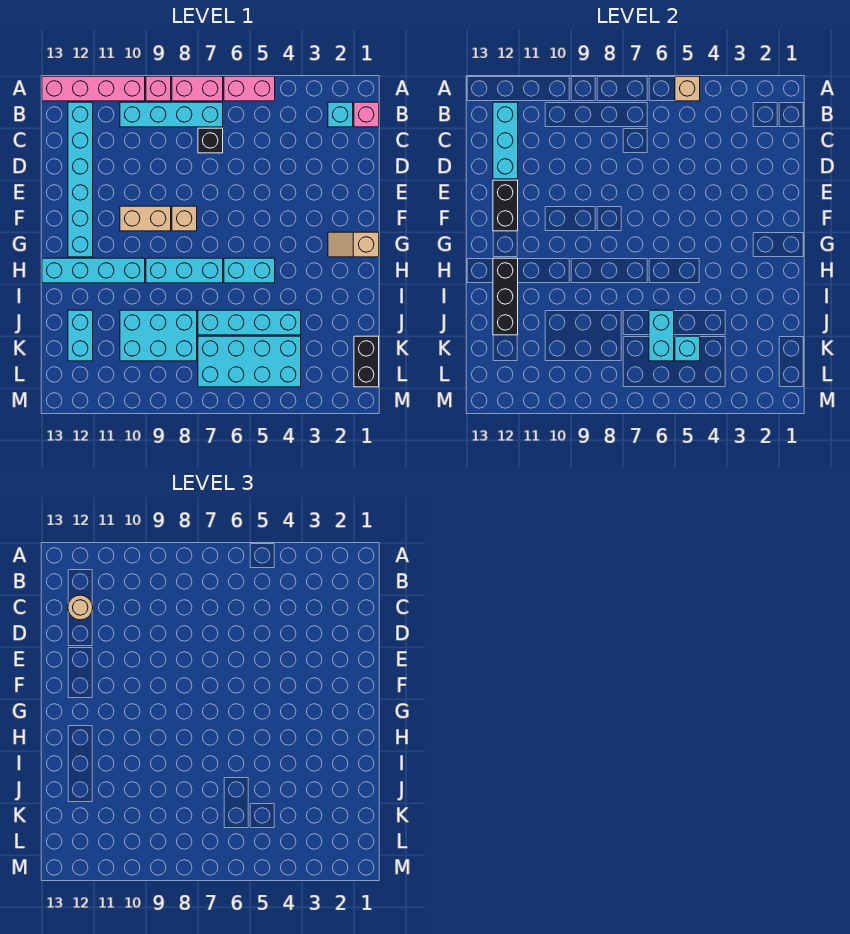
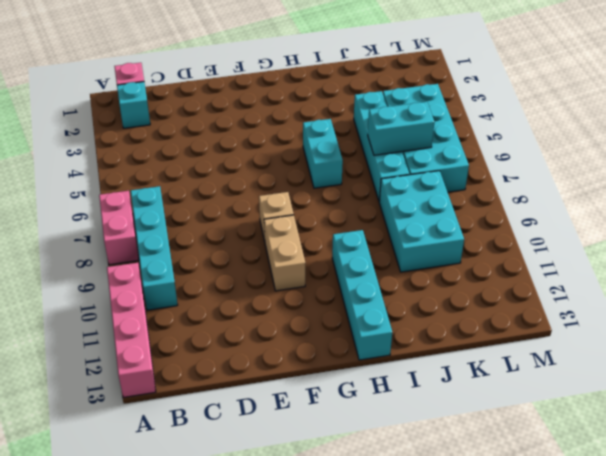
none -> pink 1x2 brick [224,76,275,101]
none -> pink 1x1 brick [146,76,171,101]
none -> cyan 1x6 brick [68,102,93,257]

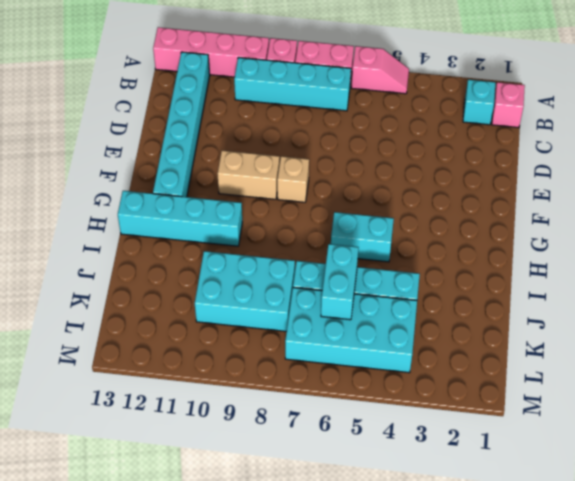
pink 1x2 slope [351,46,409,94] -> pink 1x2 brick [224,76,275,101]
none -> black 1x1 brick [198,128,223,153]
none -> tan 1x2 slope [328,232,379,257]
none -> cyan 1x3 brick [146,258,223,283]

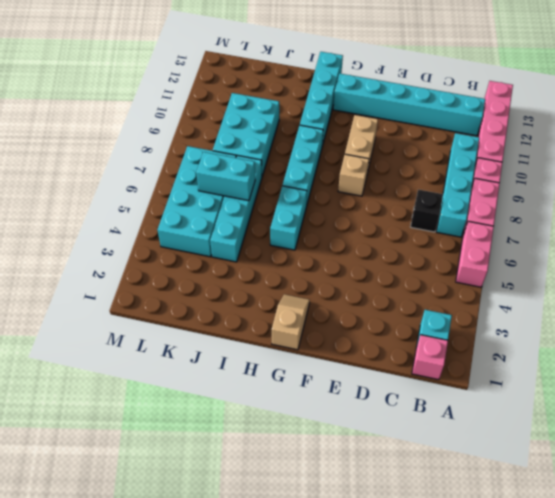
none -> cyan 1x2 brick [68,310,93,361]
none -> black 1x2 brick [354,336,379,387]
none -> tan 1x1 brick [675,76,700,101]

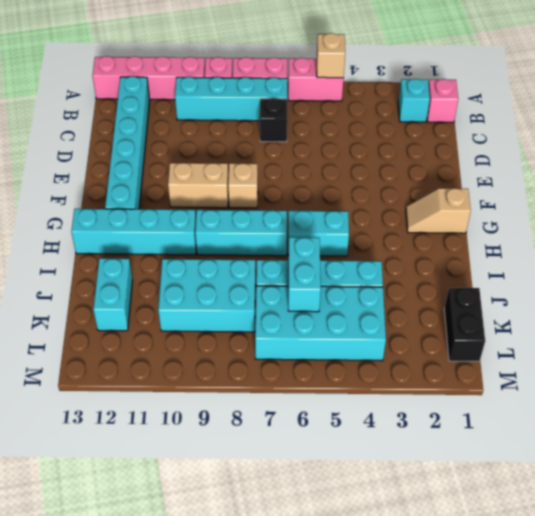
none -> cyan 1x3 brick [493,102,518,179]
none -> black 1x2 brick [493,180,518,231]
none -> black 1x3 brick [493,258,518,335]

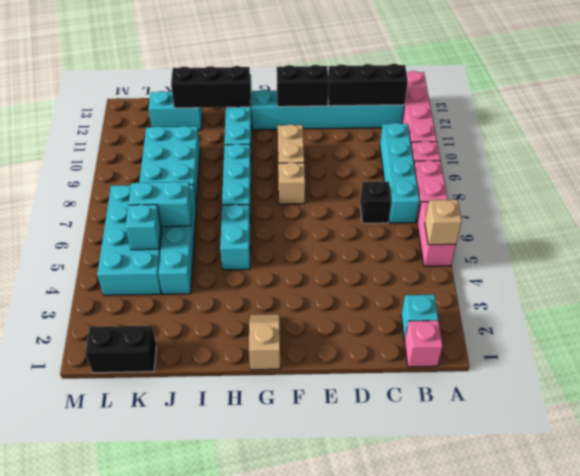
black 1x3 brick [328,64,408,106] -> cyan 1x3 brick [493,102,518,179]
none -> tan 1x1 round brick [68,595,93,620]

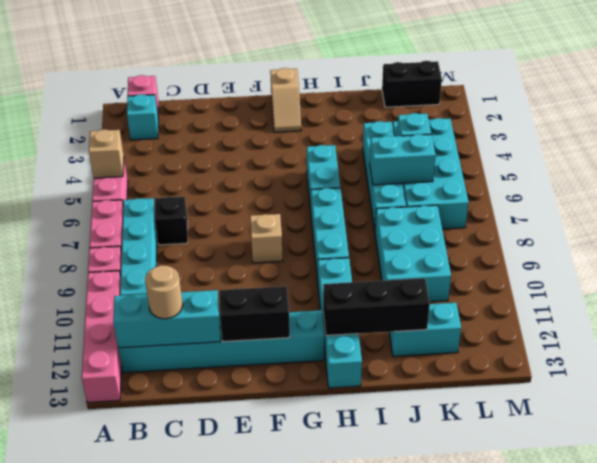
none -> tan 1x2 brick [120,206,171,231]

